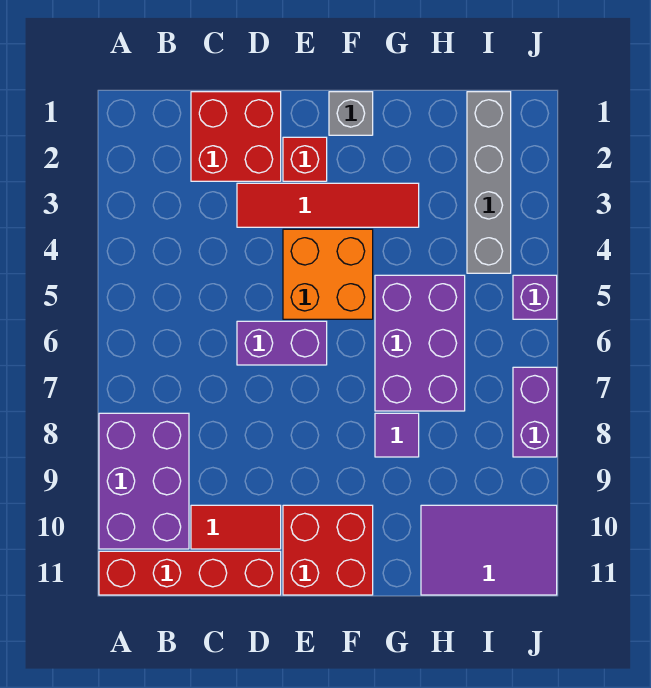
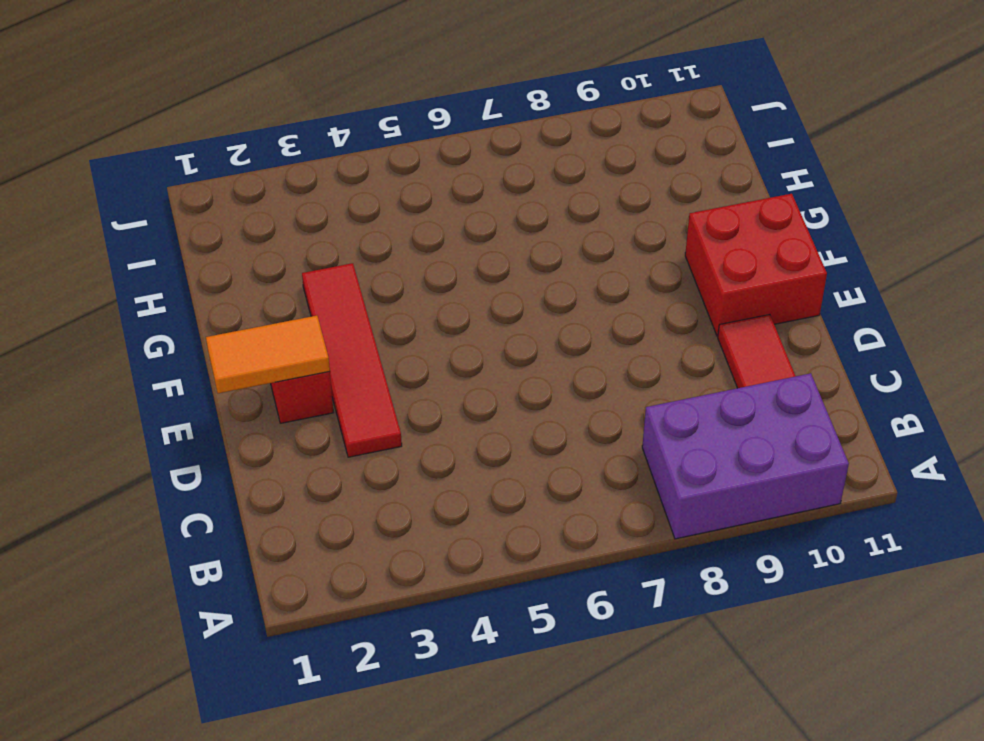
orange 1x2 tile [206,316,330,393] -> none
none -> red 1x4 brick [99,551,281,595]
none -> red 2x2 brick [191,92,281,181]
none -> purple 1x2 brick [237,321,327,365]

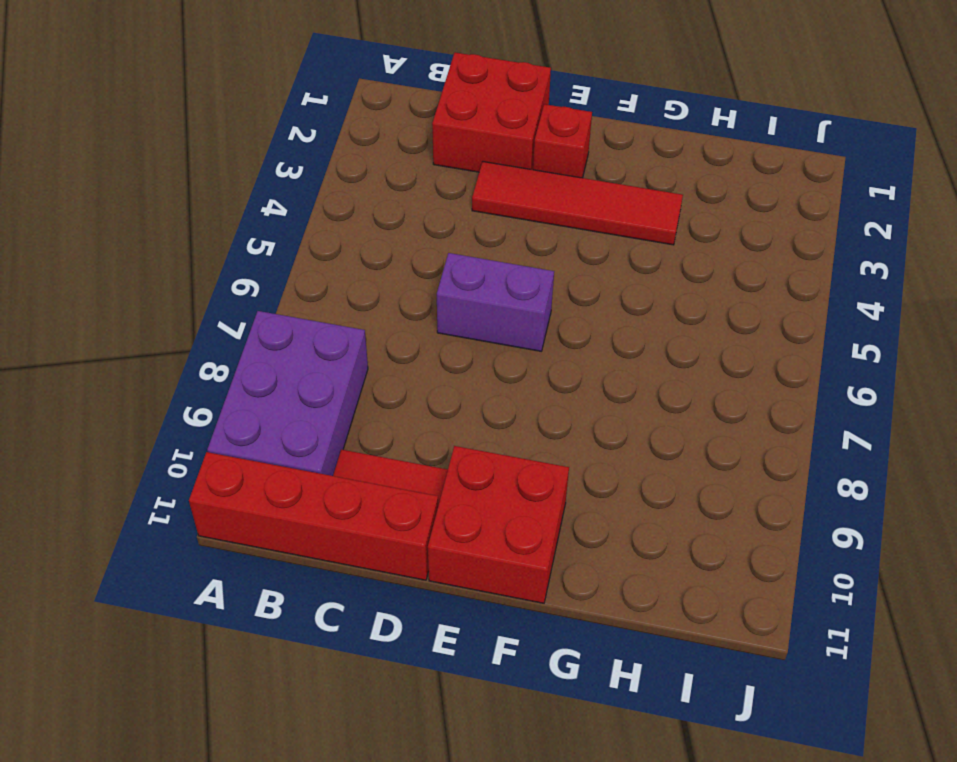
none -> orange 2x2 brick [283,229,373,319]
none -> grey 1x1 brick [329,92,373,135]
none -> purple 2x3 brick [375,275,465,411]

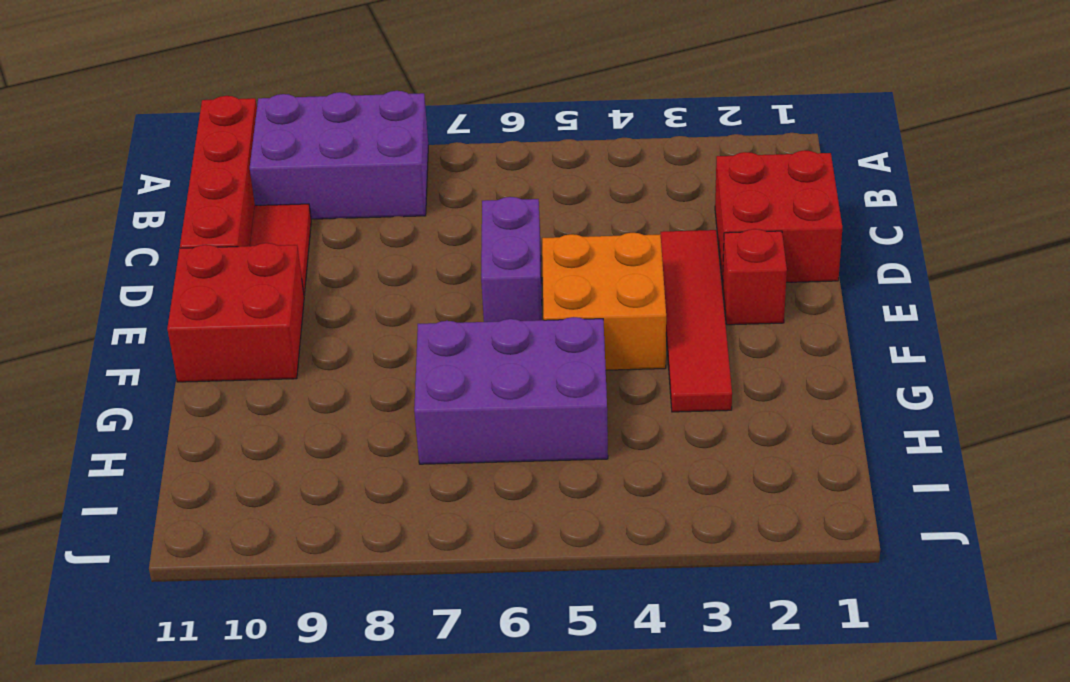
none -> grey 1x1 brick [329,92,373,135]
none -> purple 1x1 tile [375,413,419,457]
none -> purple 2x3 tile [421,505,557,595]

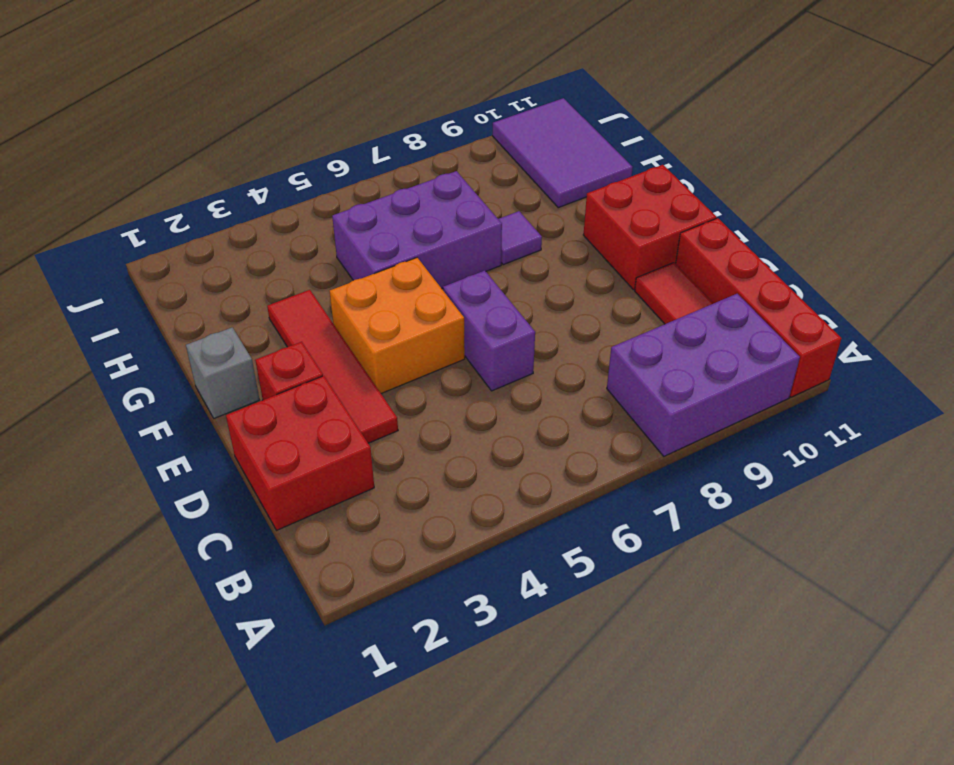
none -> grey 1x4 brick [467,92,511,273]
none -> purple 1x1 brick [513,275,557,319]
none -> purple 1x2 brick [513,367,557,457]

